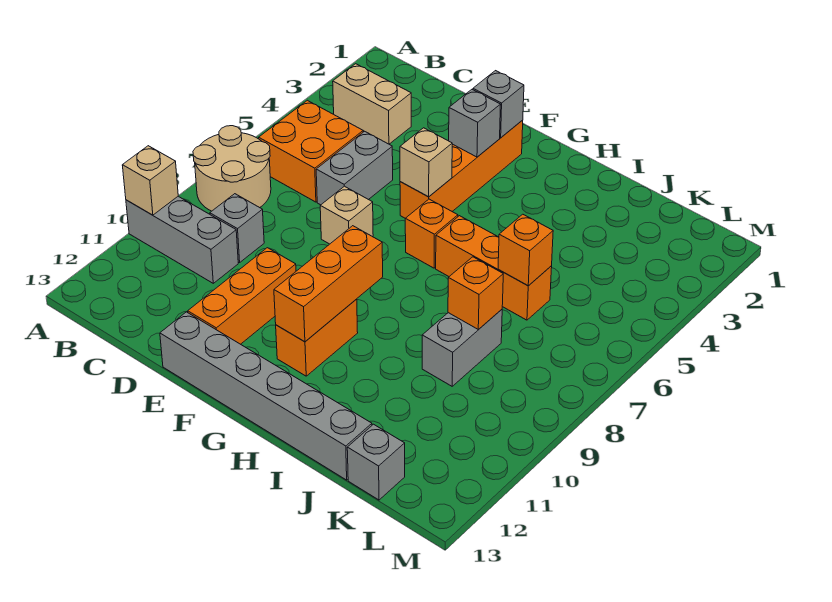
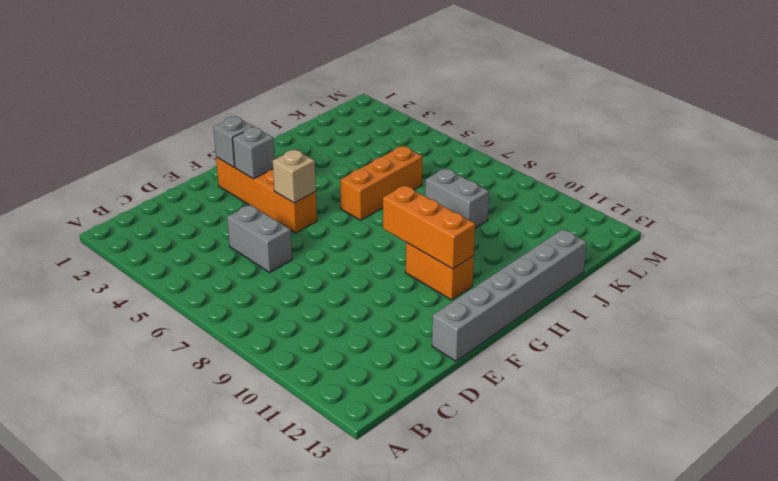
none -> tan 2x2 round brick [193,126,271,211]
none -> grey 1x3 brick [126,196,238,283]
none -> tan 1x2 brick [333,64,411,144]

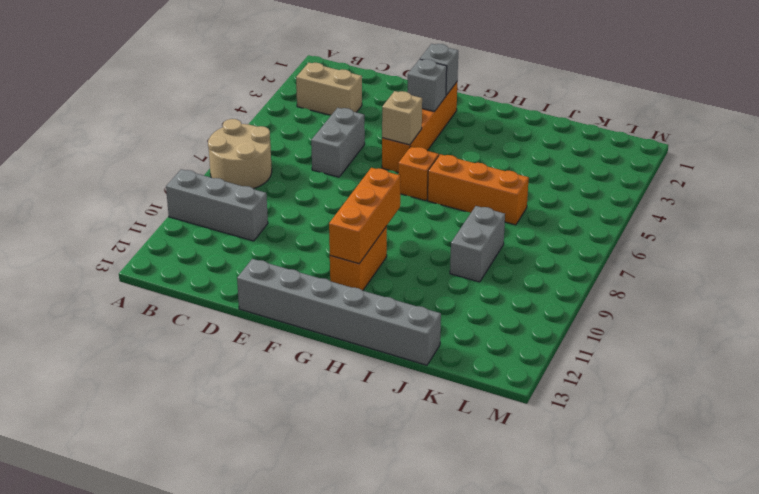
none -> orange 2x2 brick [259,100,363,202]
none -> grey 1x1 brick [210,194,264,263]
none -> tan 1x1 brick [320,186,373,244]

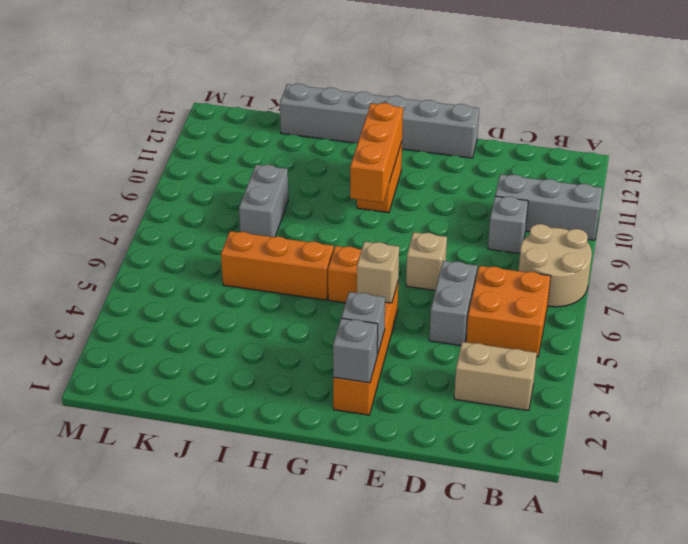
none -> orange 1x3 brick [188,248,296,344]
none -> grey 1x1 brick [347,424,405,500]
none -> tan 1x1 brick [122,146,178,215]

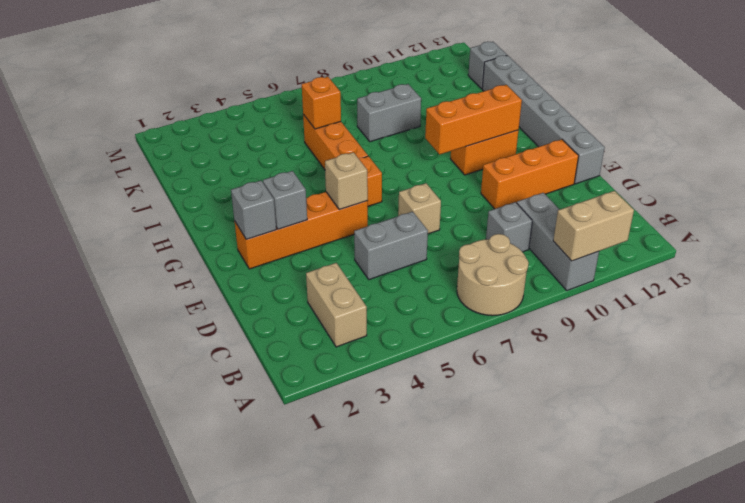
tan 1x2 brick [553,191,634,261] -> tan 1x1 brick [122,146,178,215]
none -> orange 2x2 brick [259,100,363,202]
none -> orange 1x1 brick [448,257,503,330]

